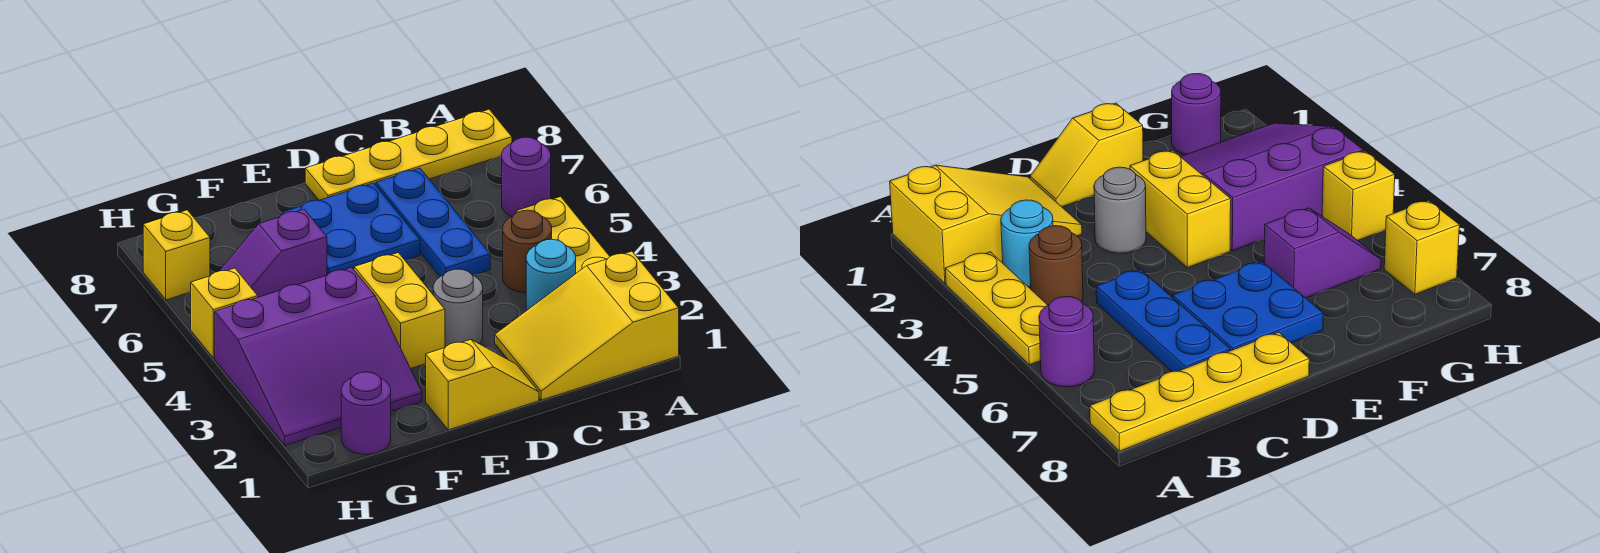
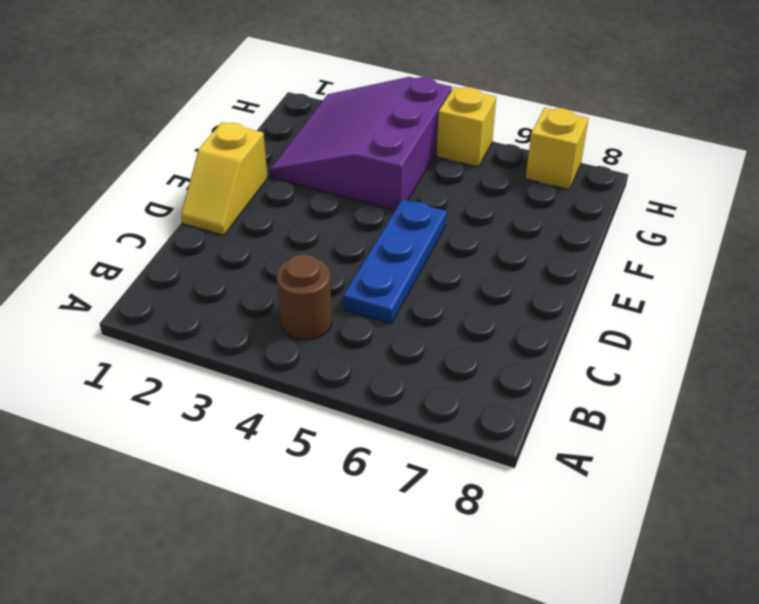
blue 1x3 plate [343,199,447,324] -> blue 1x3 plate turned to [376,168,490,277]
none -> yellow 2x3 slope [495,251,679,400]
none -> yellow 1x3 plate [516,197,610,273]
none -> purple 1x1 round brick [502,137,551,216]

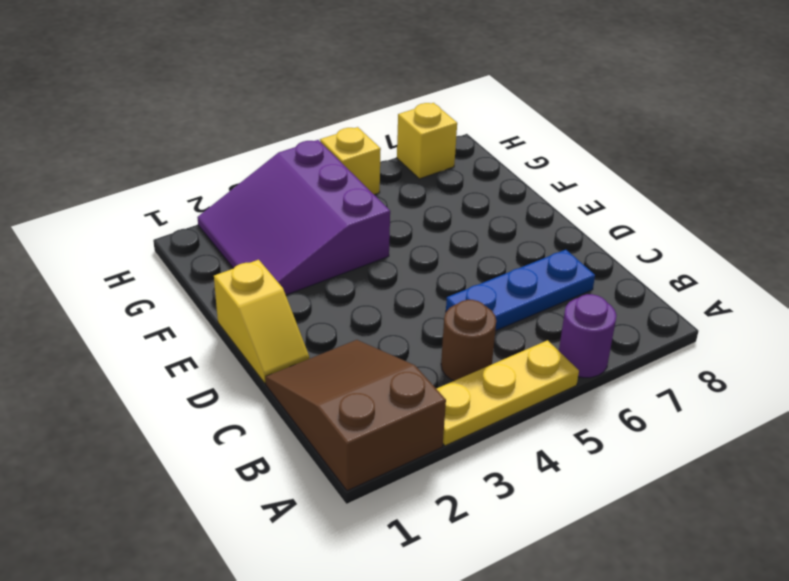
brown 2x3 slope [265,340,446,491] -> yellow 2x3 slope [495,251,679,400]
none -> yellow 1x4 plate [305,109,512,200]
none -> cyan 1x1 round brick [526,239,576,310]
none -> grey 1x1 round brick [433,269,483,347]

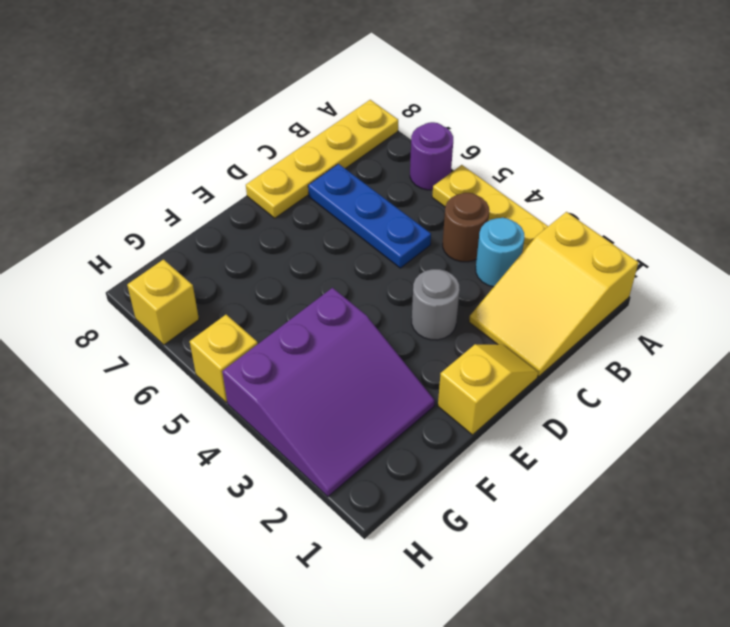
none -> blue 2x2 plate [283,183,420,275]
none -> yellow 1x2 brick [354,253,445,369]
none -> purple 1x2 slope [220,209,327,297]

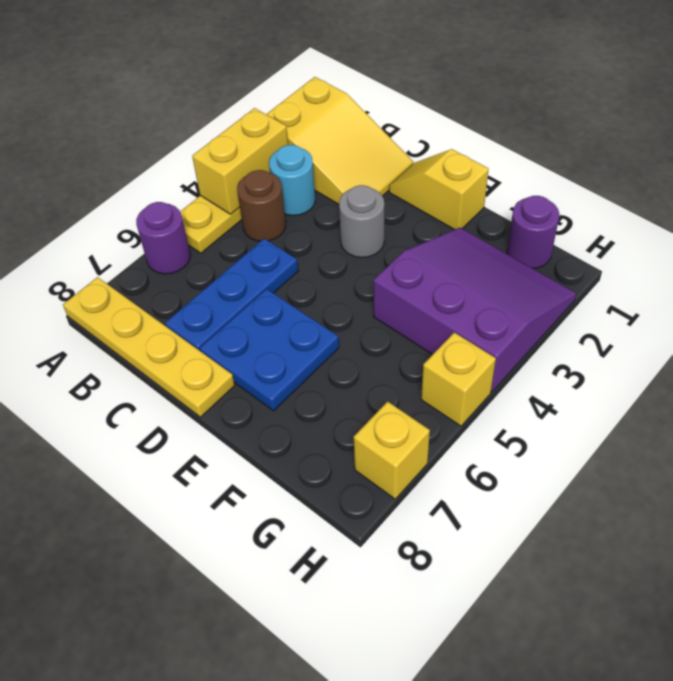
yellow 1x2 brick [192,108,288,214] -> yellow 1x2 brick moved to [354,253,445,369]
none -> purple 1x2 slope [220,209,327,297]

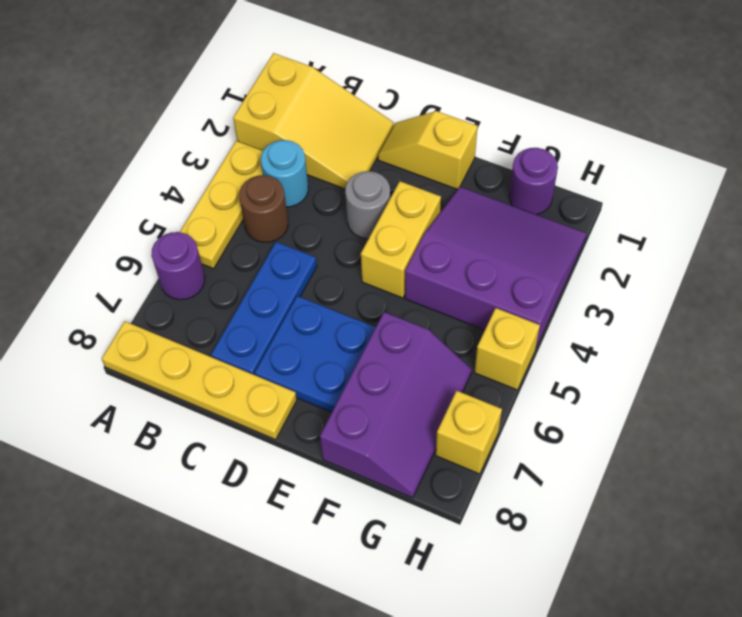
purple 2x3 slope [320,312,472,498] -> purple 1x2 slope [220,209,327,297]

